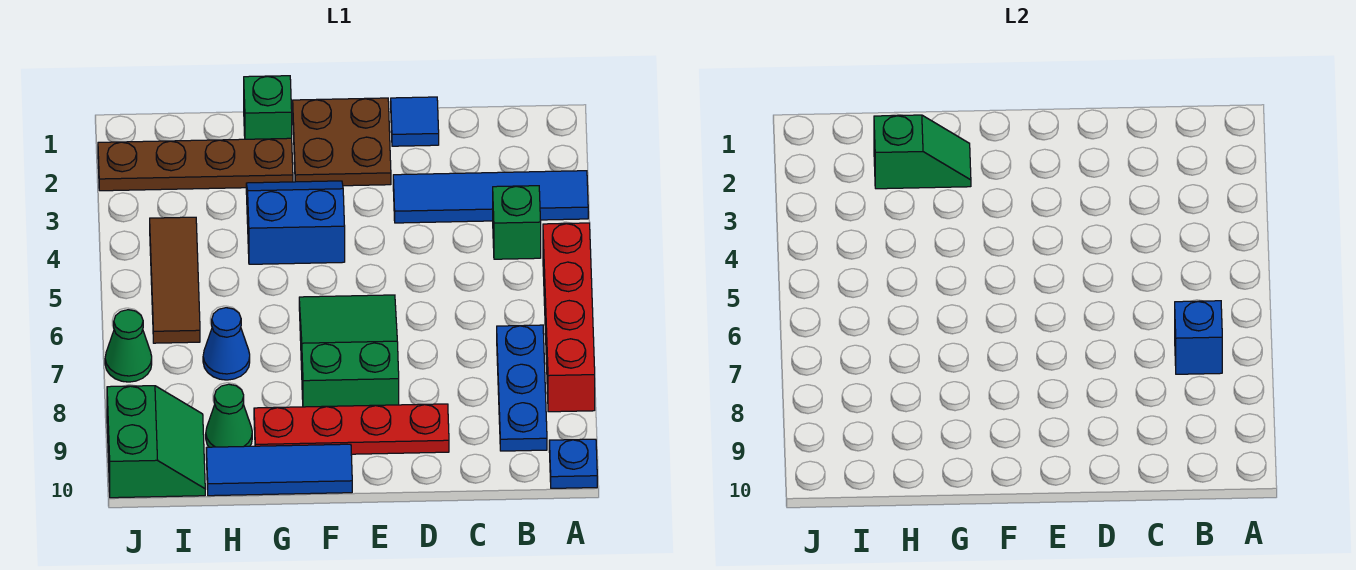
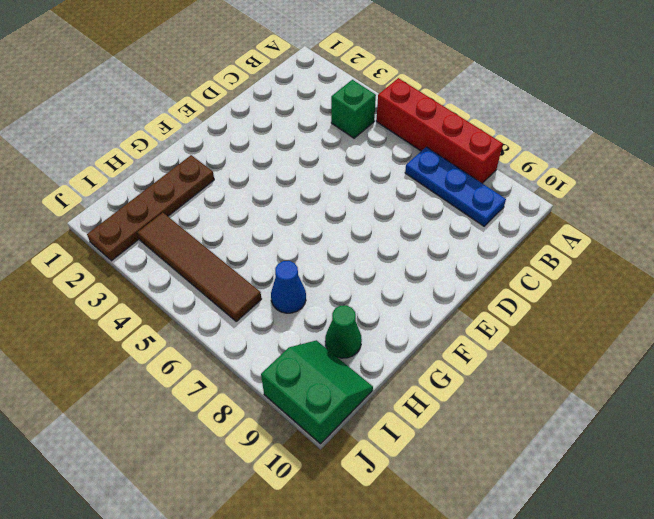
brown 1x4 tile [138,213,261,321] -> brown 1x3 tile [150,217,200,343]
none -> blue 1x4 tile [393,171,588,223]
none -> blue 1x1 plate [549,439,597,488]
none -> blue 1x1 tile [391,97,439,146]

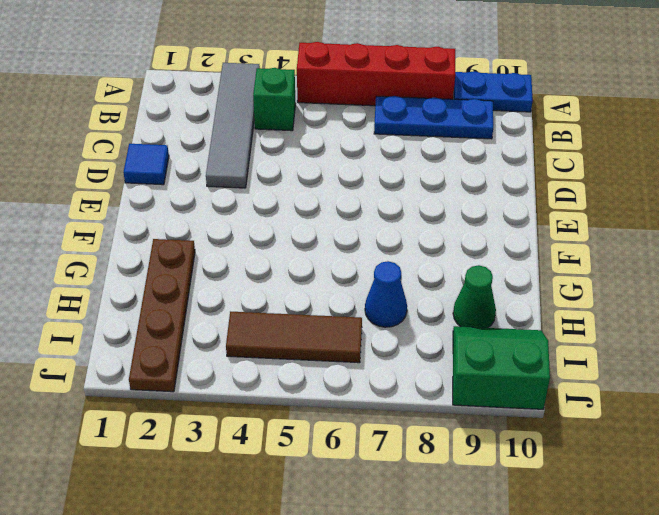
grey 1x4 tile [206,63,260,188] -> blue 1x4 tile [393,171,588,223]
blue 1x2 plate [454,71,533,112] -> blue 1x1 plate [549,439,597,488]
none -> red 1x4 plate [254,404,449,454]
none -> brown 2x2 plate [293,98,391,186]
none -> green 2x3 slope [299,295,399,407]

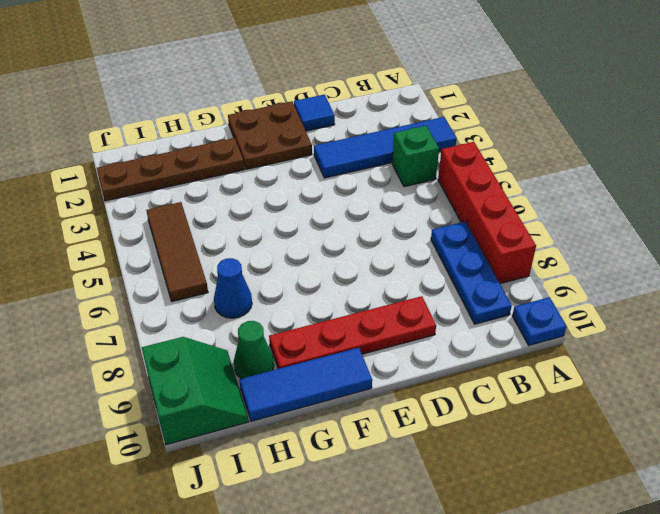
none -> green 2x3 slope [299,295,399,407]
none -> blue 2x2 slope [246,181,345,264]
none -> green 1x1 brick [244,76,292,139]

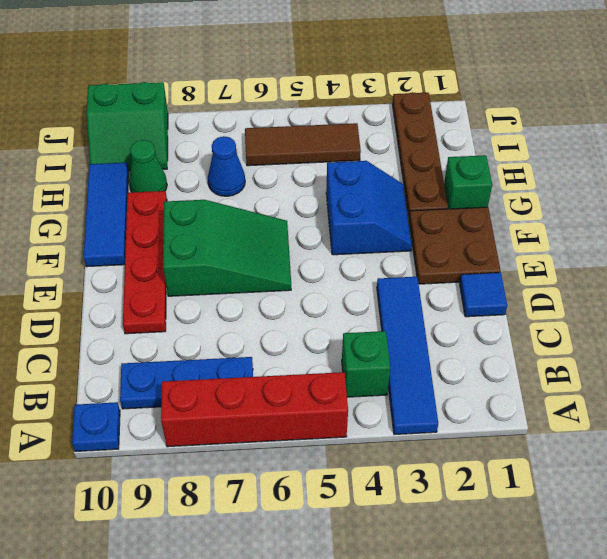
none -> green 1x1 cone [105,310,152,382]
none -> blue 1x1 brick [1175,301,1222,374]
none -> green 1x2 slope [874,115,971,189]

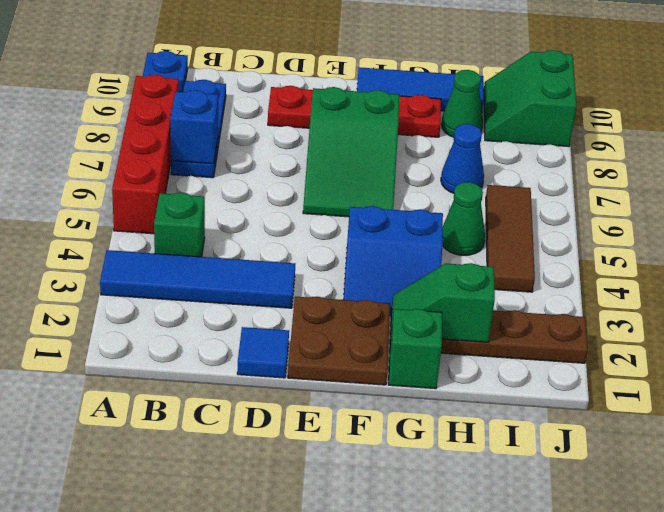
green 1x1 cone [443,182,485,255] -> green 1x1 cone moved to [105,310,152,382]

